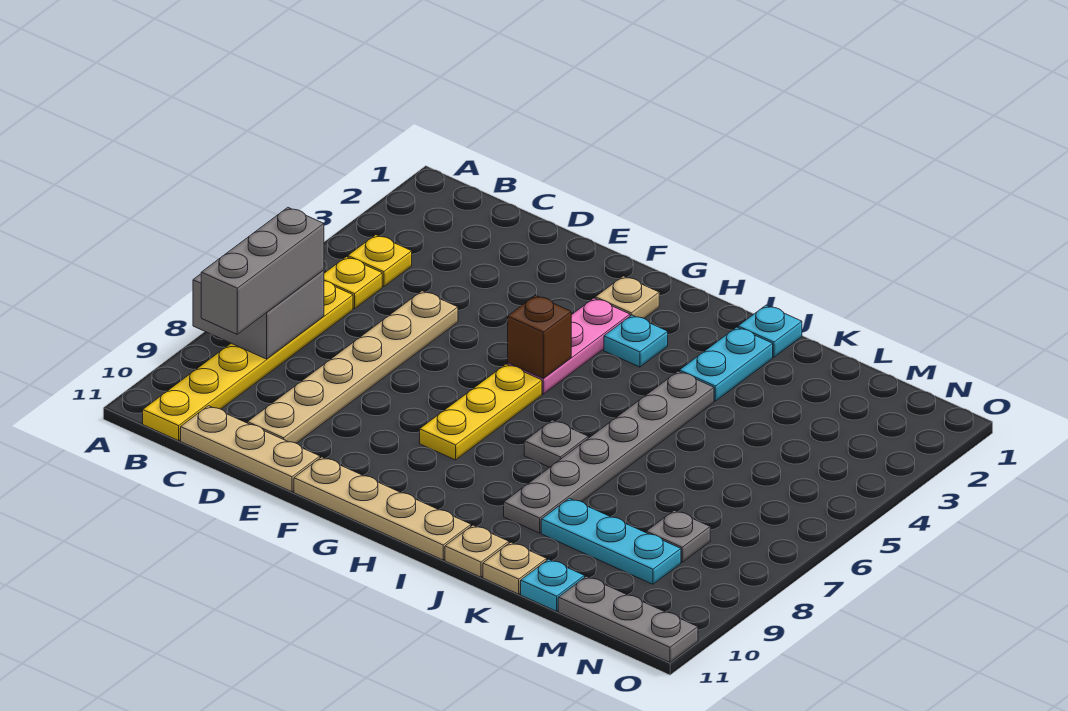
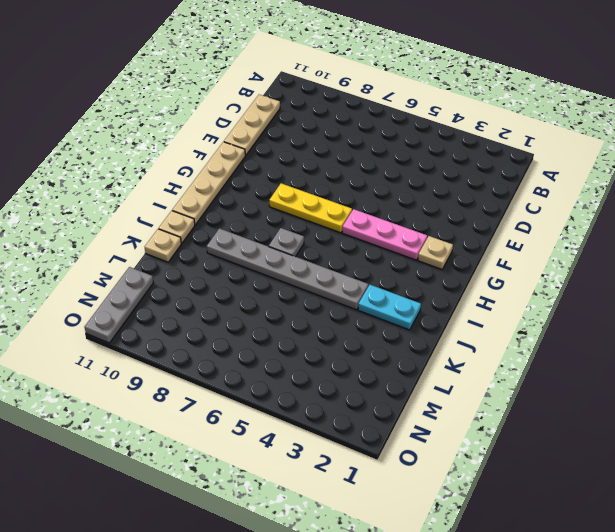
none -> yellow 1x1 plate [348,235,412,287]
none -> yellow 1x1 plate [324,257,382,309]
none -> yellow 1x6 plate [143,281,353,441]

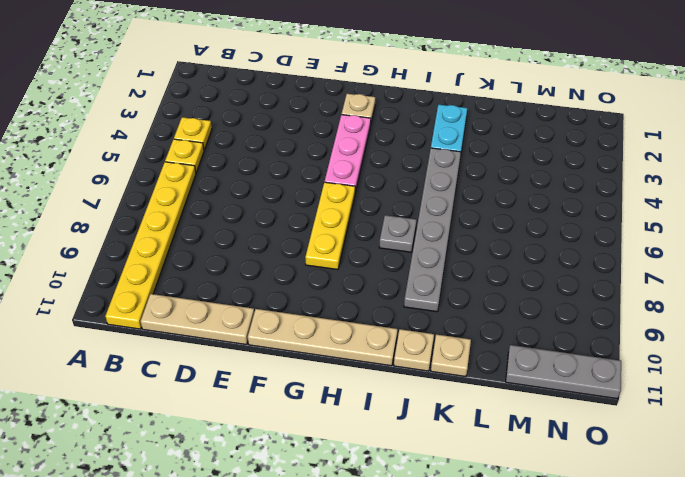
none -> tan 1x6 plate [248,291,458,443]
none -> cyan 1x1 plate [604,315,668,367]
none -> cyan 1x1 plate [738,305,802,357]

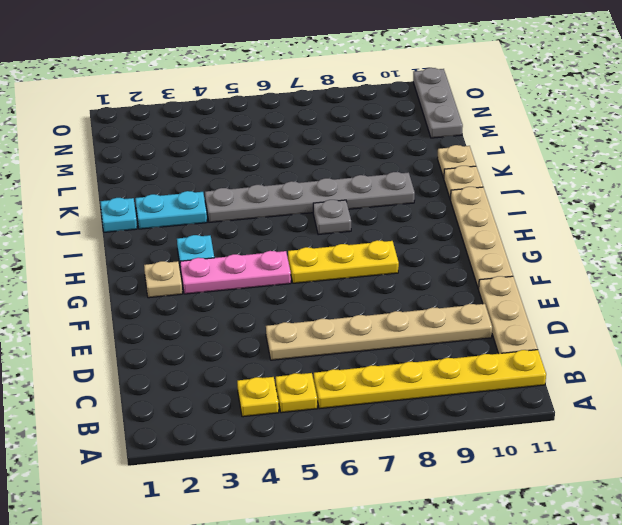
none -> cyan 1x3 plate [541,498,681,584]
none -> cyan 1x1 plate [521,559,585,611]
none -> grey 1x1 plate [646,510,710,562]

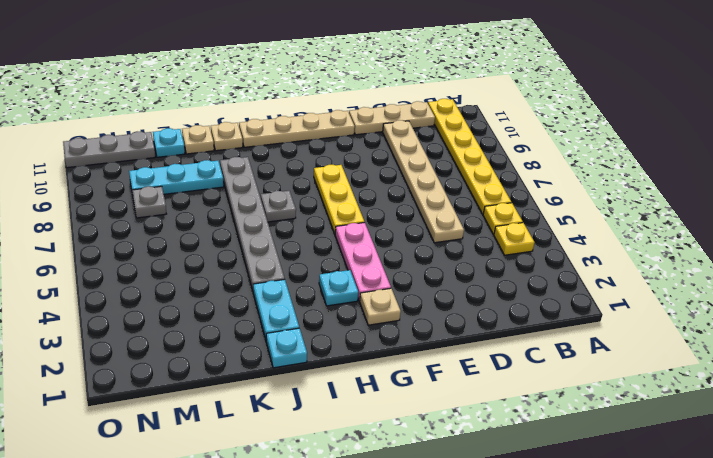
none -> grey 2x2 brick [193,270,324,359]
none -> brown 1x1 brick [508,295,571,378]
none -> grey 1x3 brick [201,208,324,334]

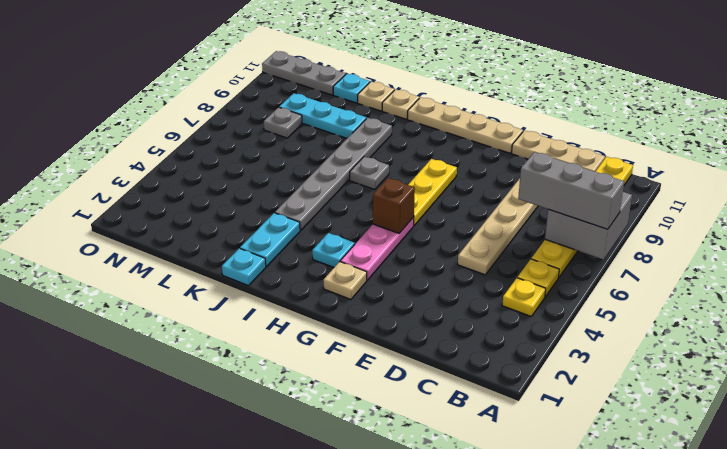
grey 1x3 brick [518,152,624,229] -> grey 1x3 brick turned to [201,208,324,334]

